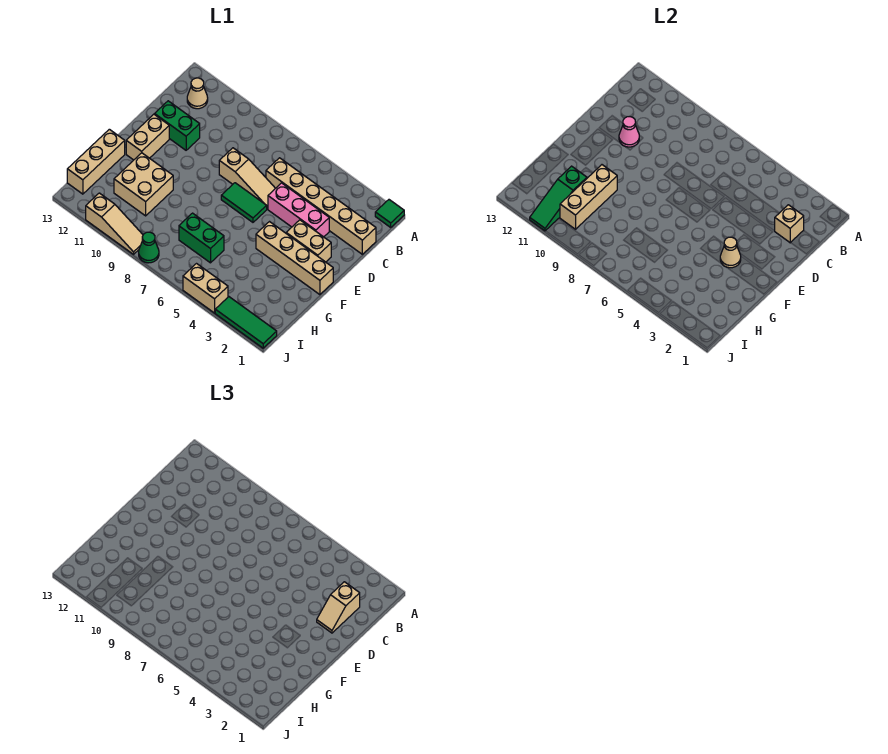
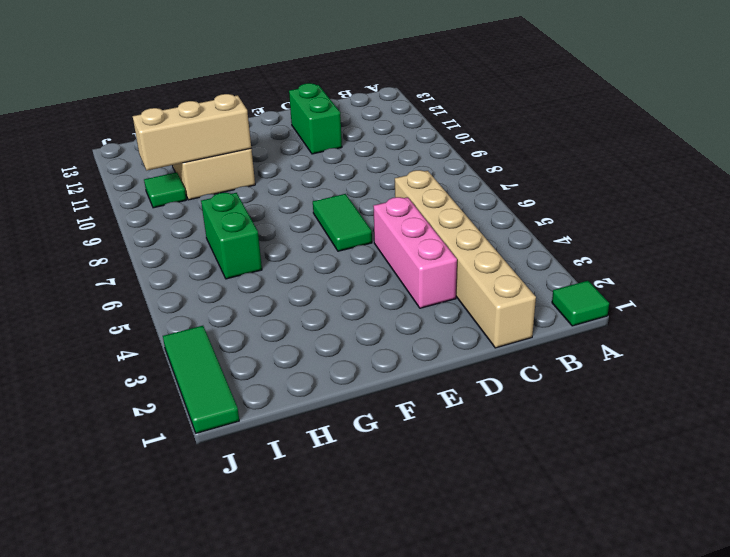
green 1x1 tile [144,172,187,208] -> none
none -> tan 1x1 cone [187,78,208,109]
none -> tan 1x3 slope [219,148,275,209]
none -> tan 1x2 brick [286,220,331,262]

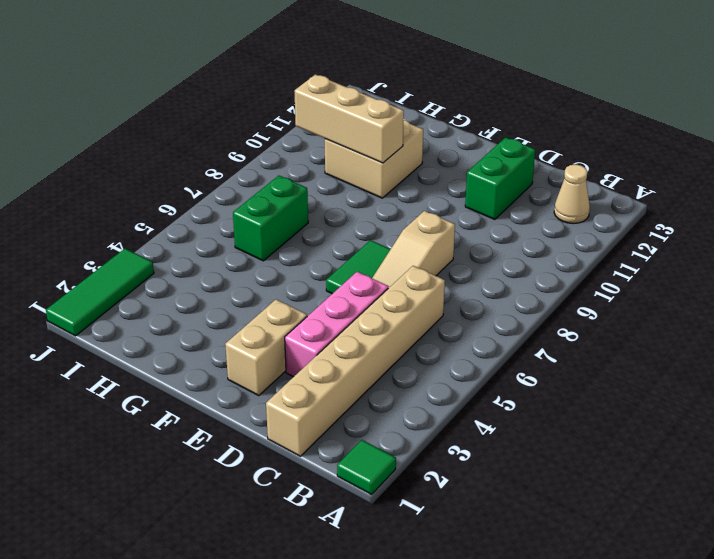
none -> tan 1x2 brick [126,114,169,160]
none -> tan 1x4 brick [256,222,333,295]
none -> tan 1x3 brick [67,129,125,194]

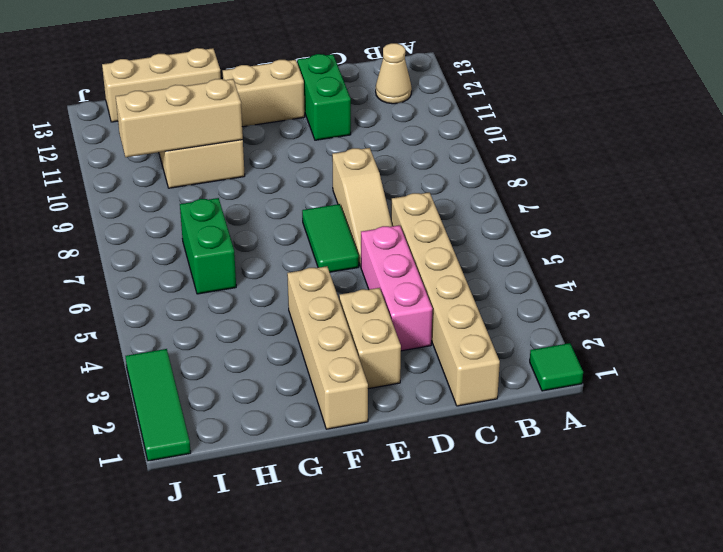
none -> tan 1x2 brick [183,264,228,313]
none -> green 1x1 cone [139,232,159,263]
none -> tan 1x3 slope [86,193,143,254]

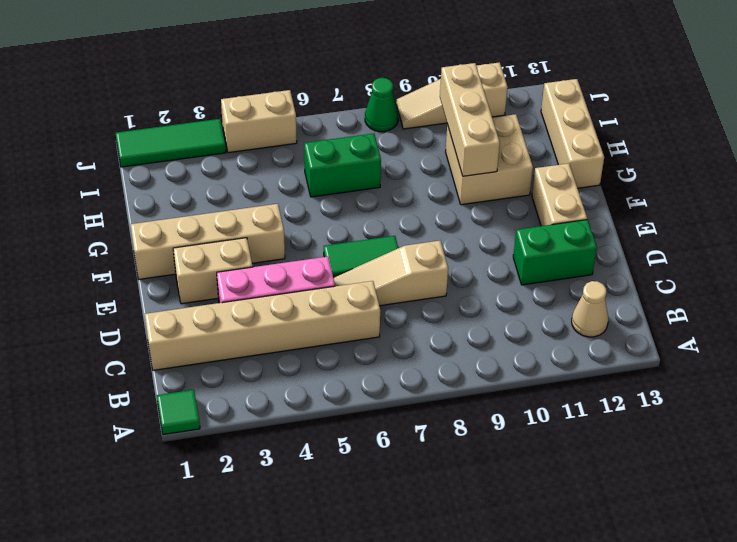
none -> tan 1x1 brick [775,205,804,243]
none -> pink 1x1 cone [619,117,639,147]
none -> tan 1x1 cone [720,237,741,268]

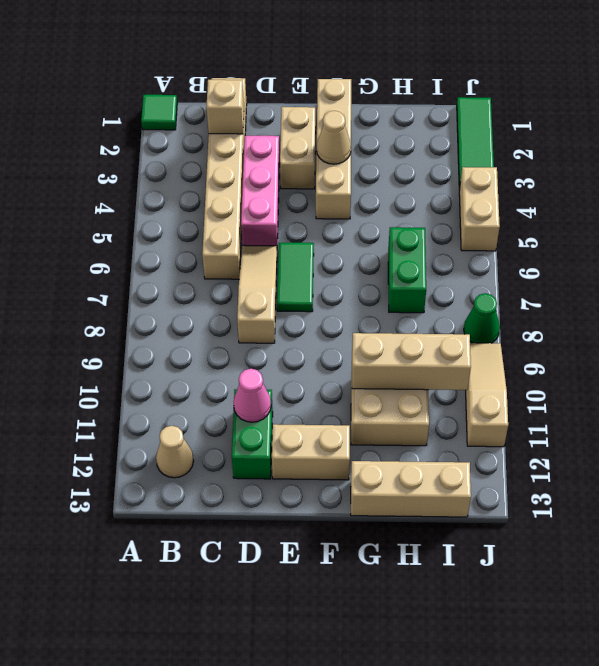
none -> green 1x3 slope [530,166,587,231]
none -> tan 1x2 slope [317,582,360,633]

